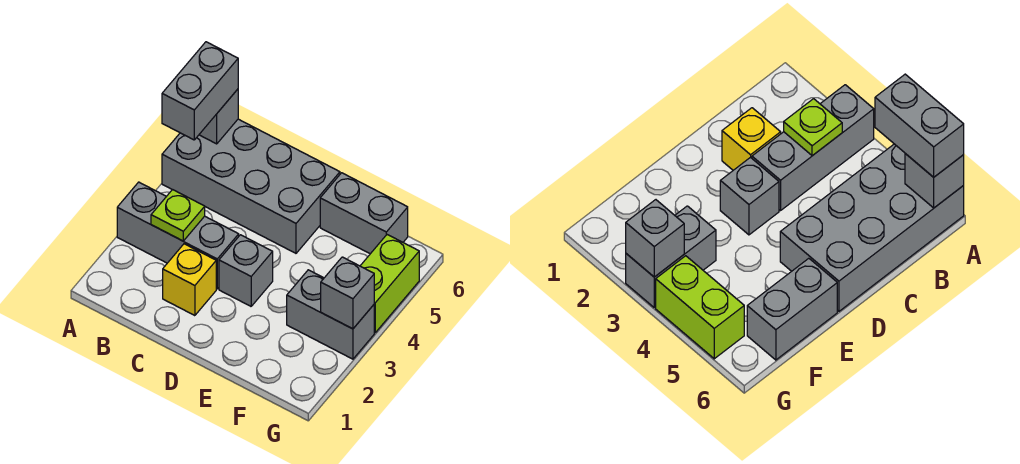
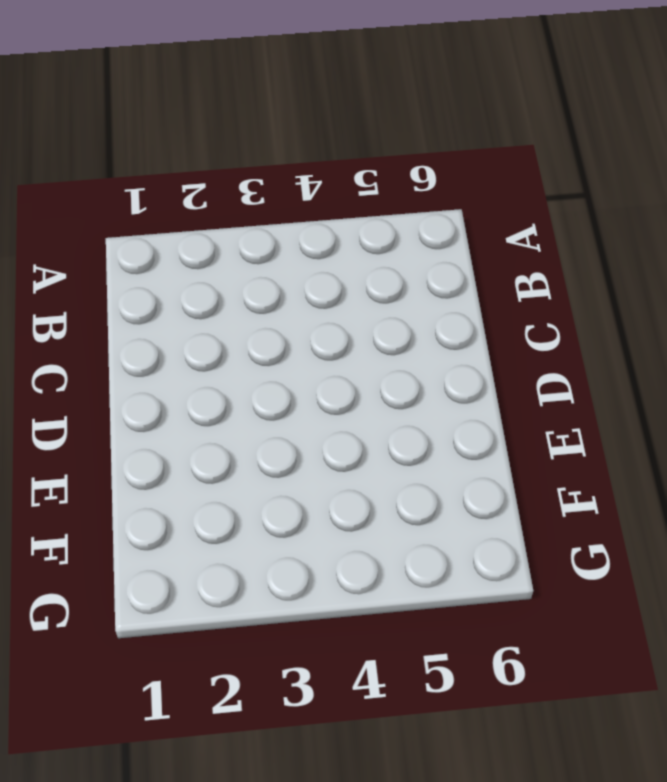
none -> grey 1x3 brick [117,182,239,289]
none -> grey 2x4 brick [162,119,340,253]

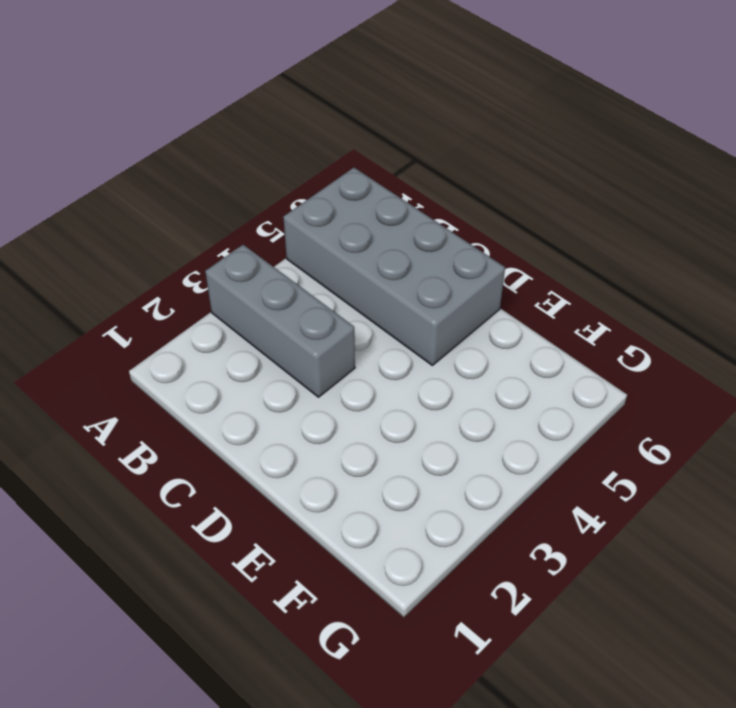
none -> yellow 1x1 brick [163,244,216,316]
none -> grey 1x1 brick [219,235,273,306]

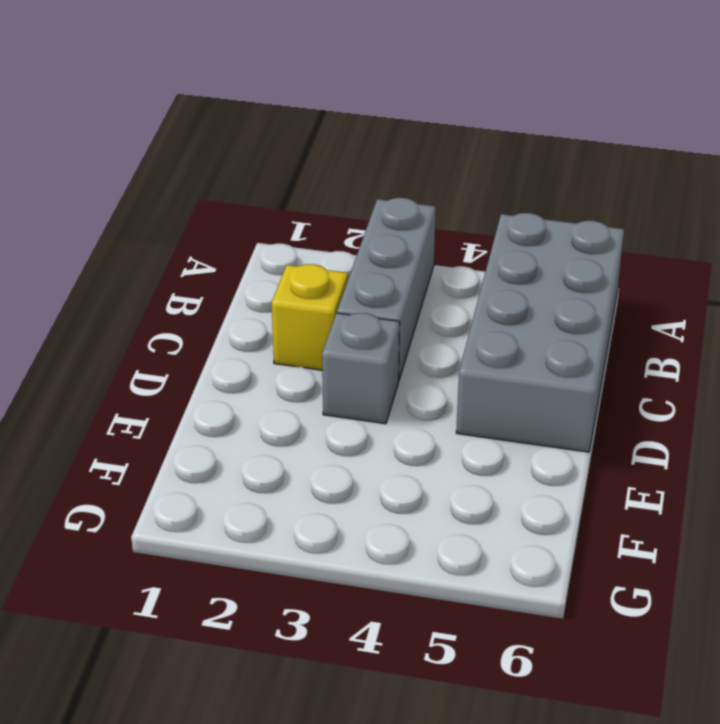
none -> grey 1x2 brick [320,173,408,254]
none -> grey 1x2 brick [287,270,374,359]

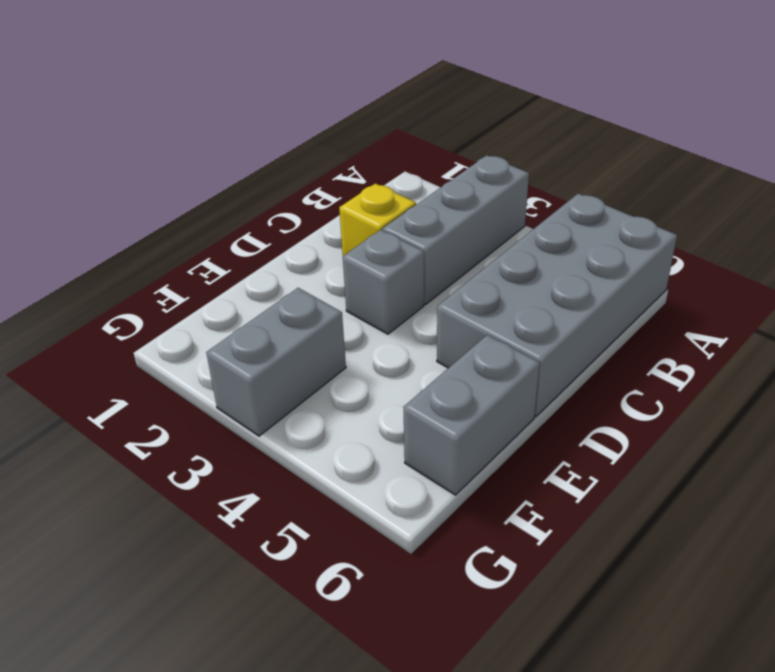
none -> lime 1x2 brick [361,235,419,332]
none -> grey 1x1 brick [199,89,238,144]

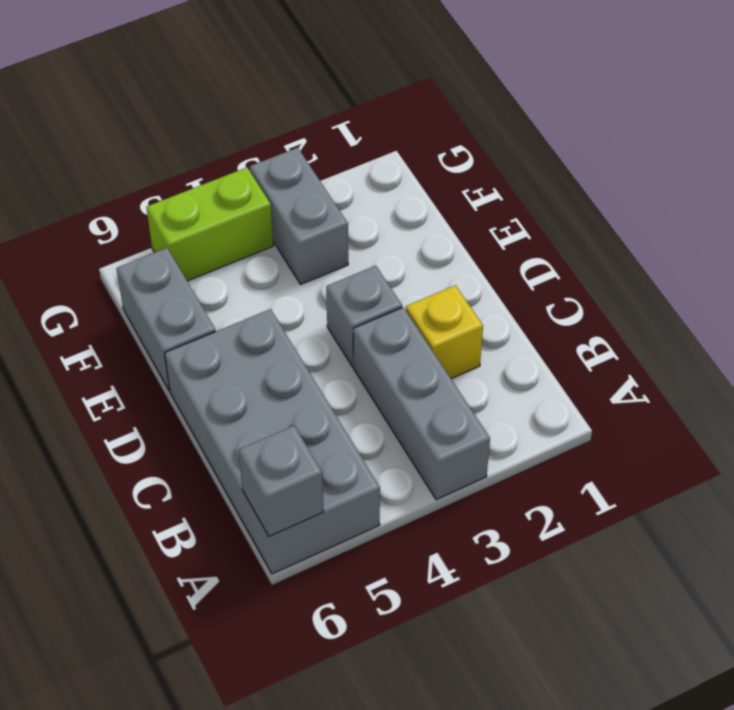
none -> lime 1x1 plate [151,190,205,241]
none -> grey 1x1 brick [321,257,374,329]

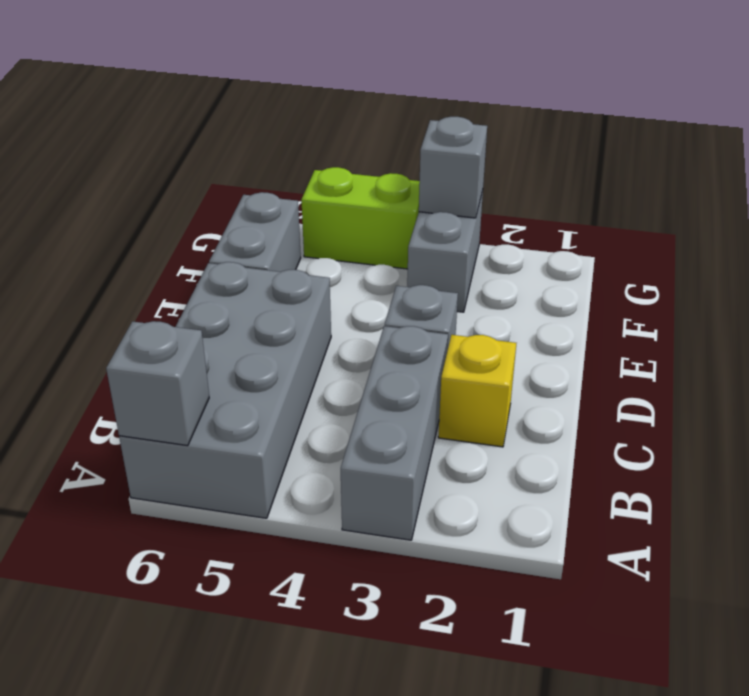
none -> lime 1x1 plate [151,190,205,241]
none -> grey 1x2 brick [162,42,238,140]

